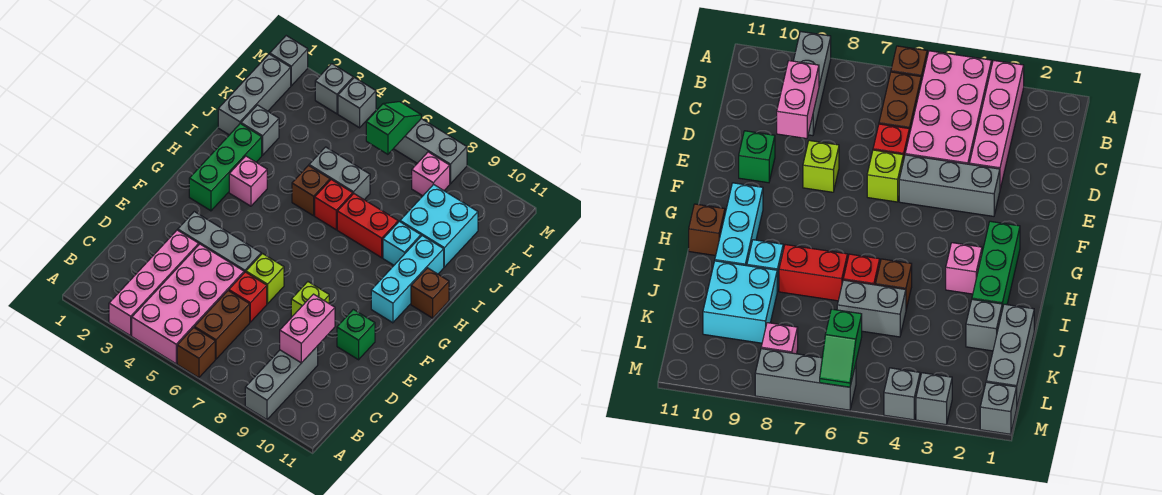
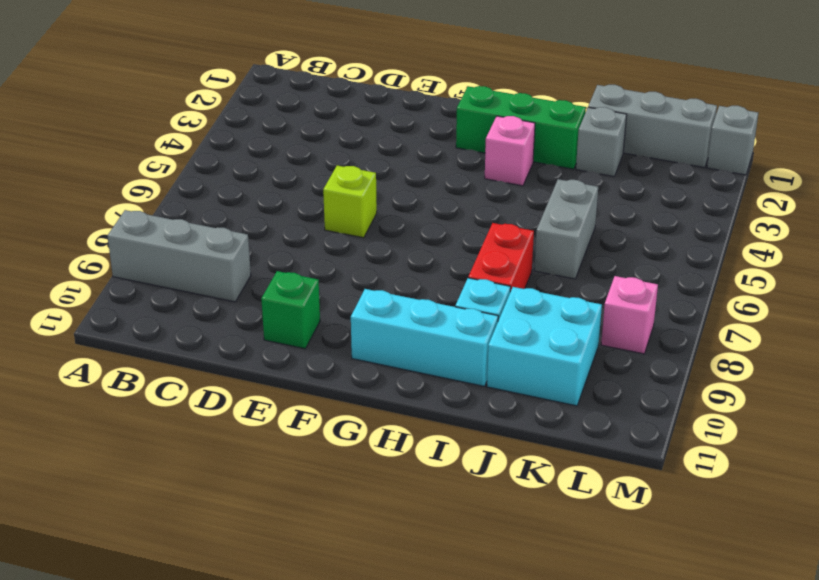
none -> pink 1x4 brick [109,230,199,336]
none -> pink 2x4 brick [132,244,244,364]
none -> brown 1x1 brick [177,328,215,378]

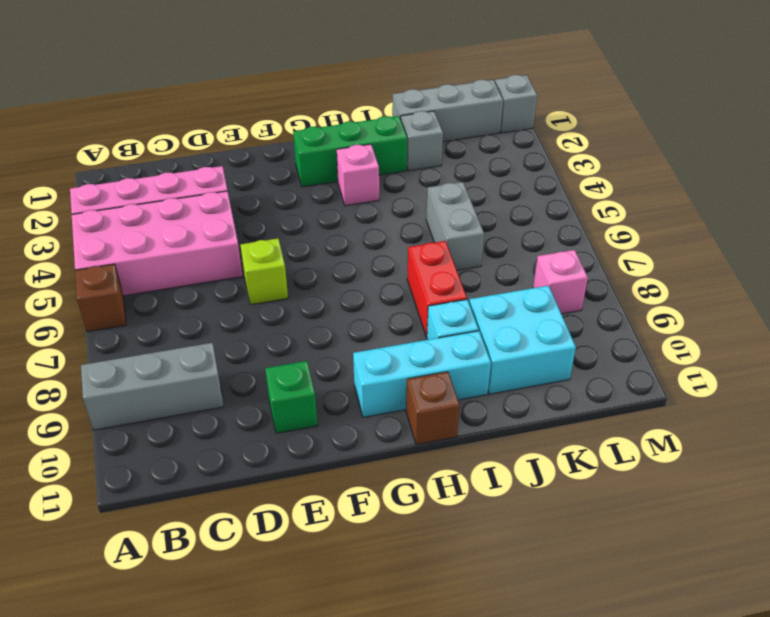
none -> brown 1x2 brick [194,291,250,359]
none -> red 1x1 brick [229,272,267,322]
none -> grey 1x3 brick [178,212,261,273]

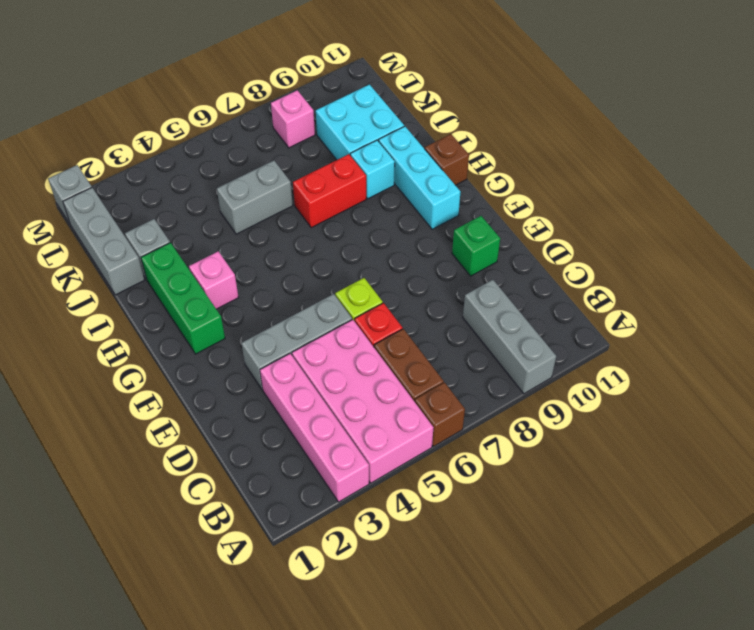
none -> lime 1x1 brick [291,282,329,317]
none -> brown 1x1 brick [292,166,330,216]
none -> red 1x1 brick [315,180,353,230]

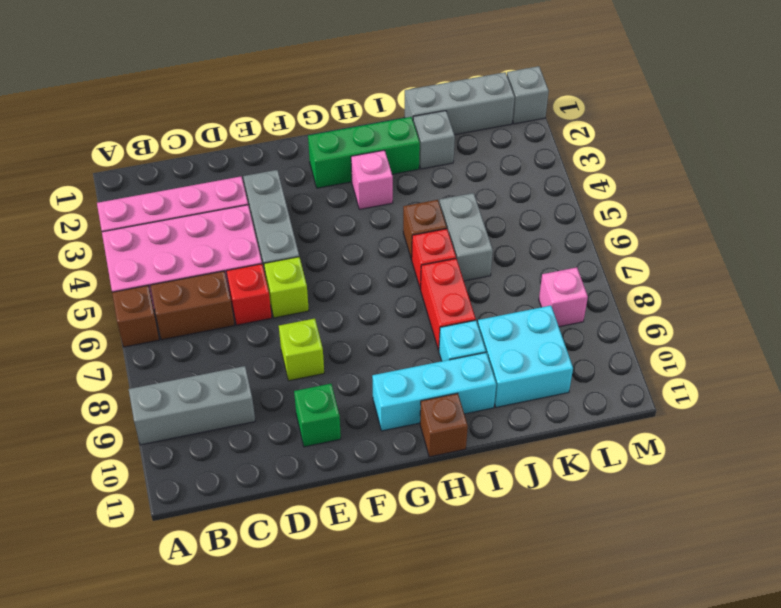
none -> grey 1x1 brick [315,64,353,114]
none -> grey 1x1 brick [338,78,376,128]
none -> grey 1x3 brick [394,119,467,184]

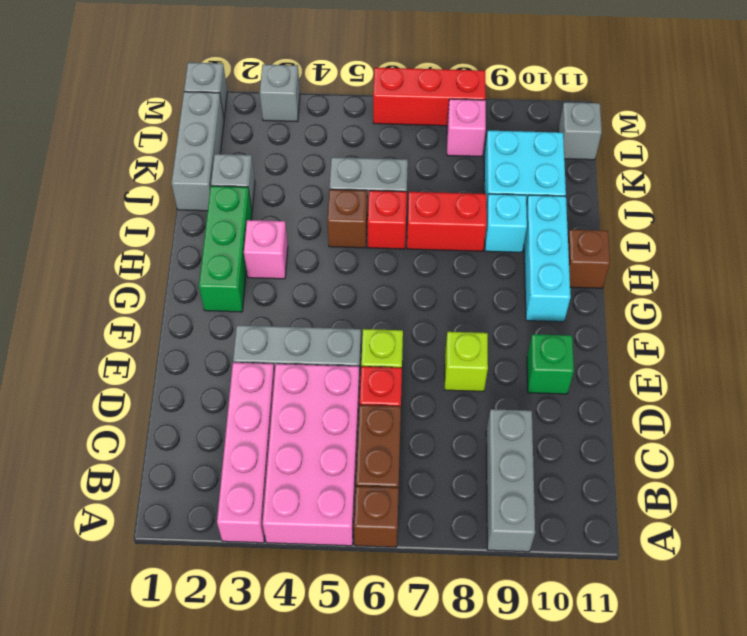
grey 1x1 brick [558,102,602,160] -> grey 1x1 brick moved to [338,78,376,128]
red 1x3 brick [373,68,486,126] -> grey 1x3 brick [394,119,467,184]
none -> pink 1x2 brick [280,294,335,363]
none -> green 1x2 slope [366,102,421,154]

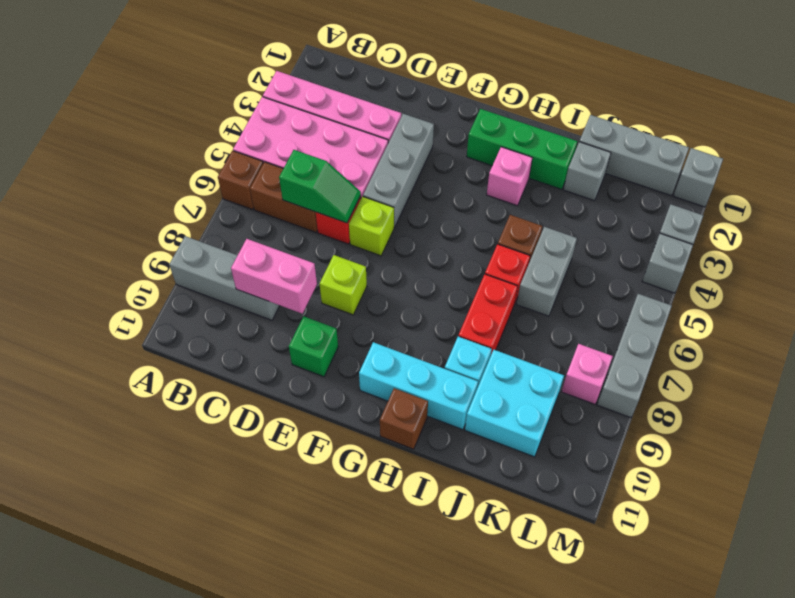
green 1x2 slope [279,150,361,223] -> green 1x2 slope moved to [366,102,421,154]

